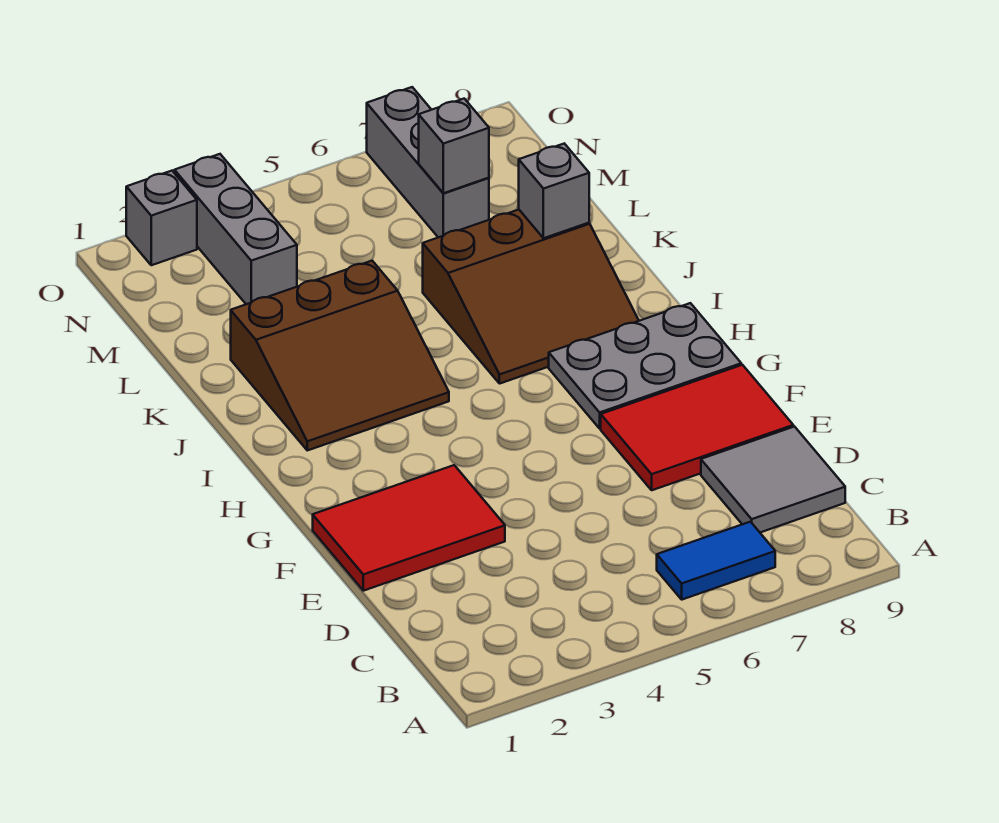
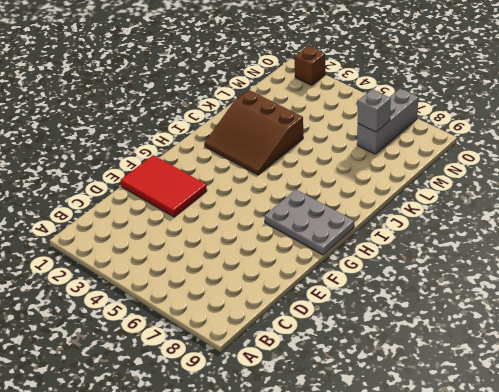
brown 1x1 brick [295,46,325,85] -> grey 1x1 brick [126,171,197,265]
none -> blue 1x2 tile [657,522,775,600]
none -> grey 2x2 tile [701,427,845,532]
none -> red 2x3 tile [601,365,793,490]

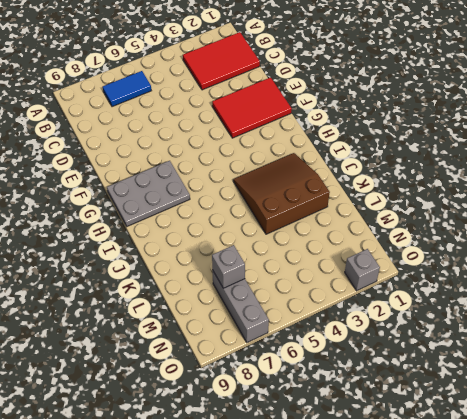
red 2x3 tile [183,32,260,90] -> red 2x3 tile moved to [601,365,793,490]
none -> grey 2x2 tile [701,427,845,532]
none -> brown 3x3 slope [423,210,639,384]
none -> grey 1x3 brick [174,154,297,304]

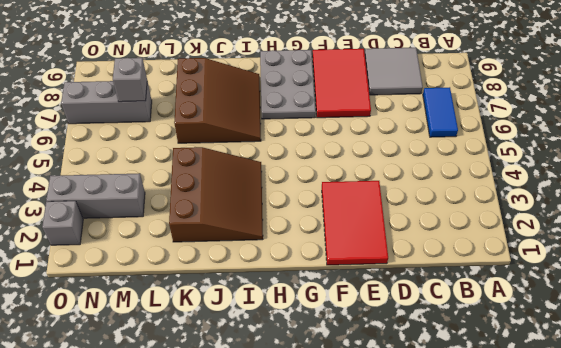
none -> grey 1x1 brick [519,144,589,238]

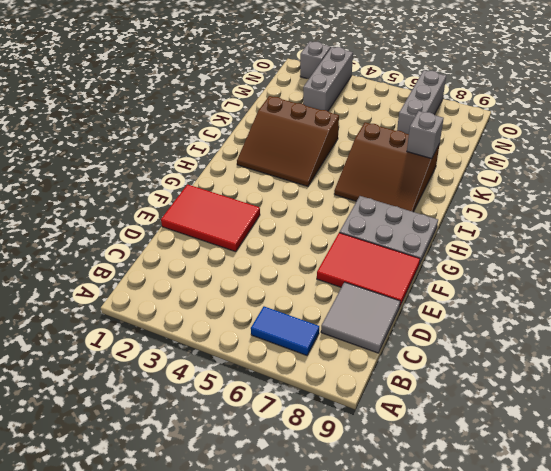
none -> grey 1x1 brick [419,99,489,193]

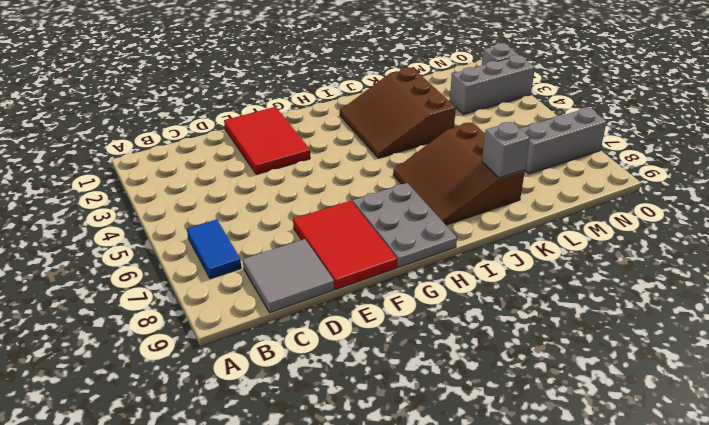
none -> grey 1x1 brick [419,99,489,193]

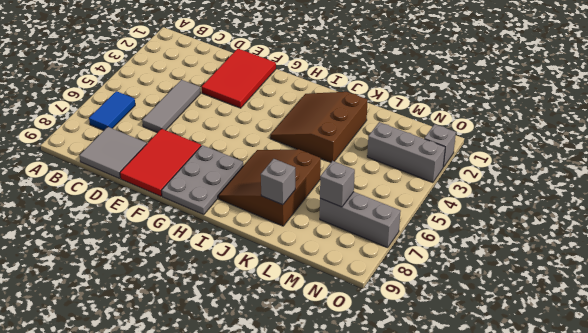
grey 1x3 tile [142,80,200,133] -> none

